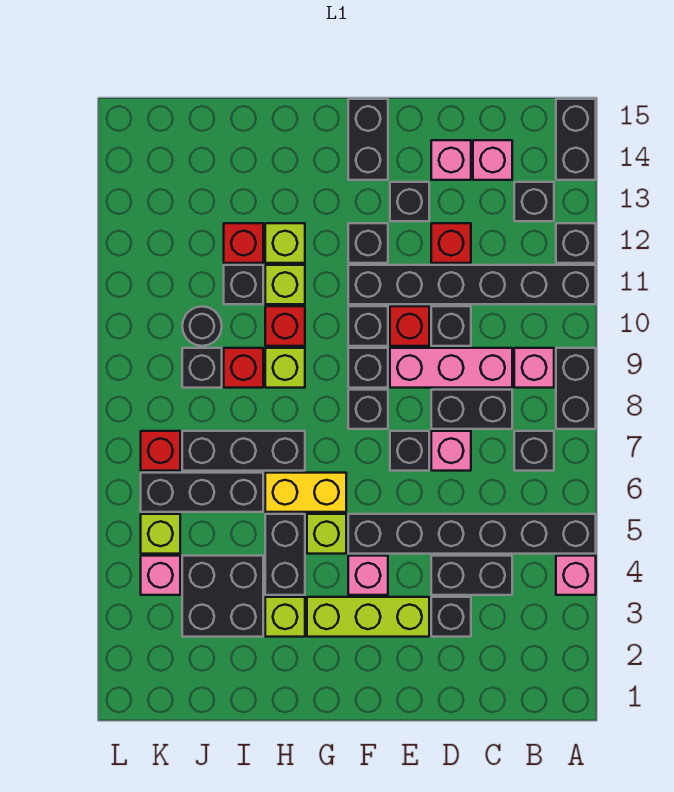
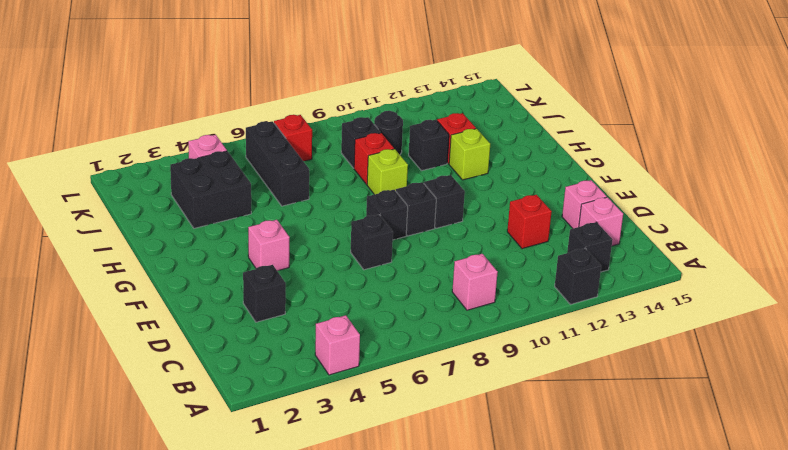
none -> black 1x6 brick [348,514,596,554]
none -> black 1x2 brick [556,348,596,429]
none -> black 1x6 brick [348,265,596,304]
none -> black 1x2 brick [556,99,596,180]

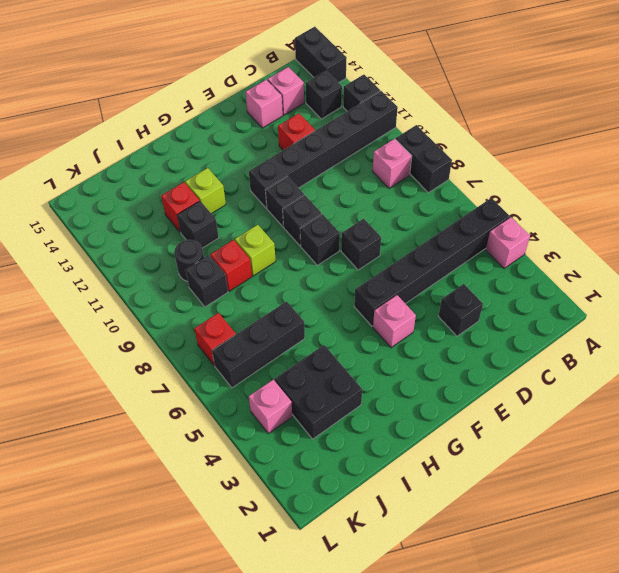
none -> black 1x1 brick [514,431,554,471]
none -> black 1x2 brick [431,556,512,595]
none -> black 1x2 brick [431,390,512,429]
none -> pink 1x3 brick [390,348,512,388]

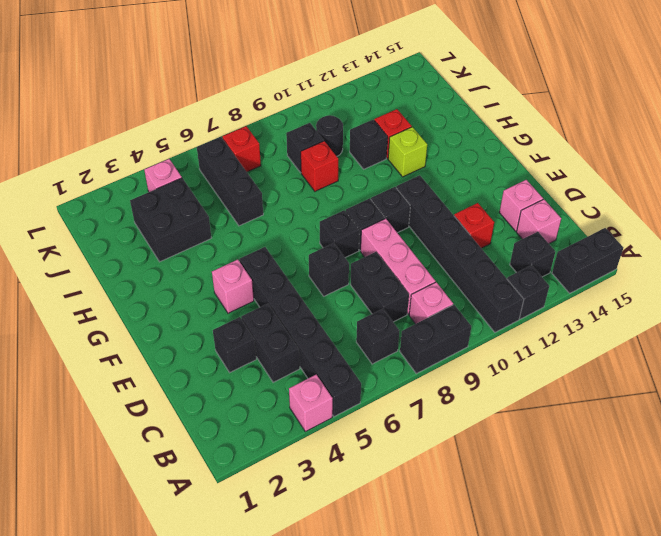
none -> pink 1x1 brick [431,431,471,471]
none -> black 1x1 brick [431,306,471,346]
none -> lime 1x3 brick [307,597,429,637]
none -> red 1x1 brick [390,306,429,346]

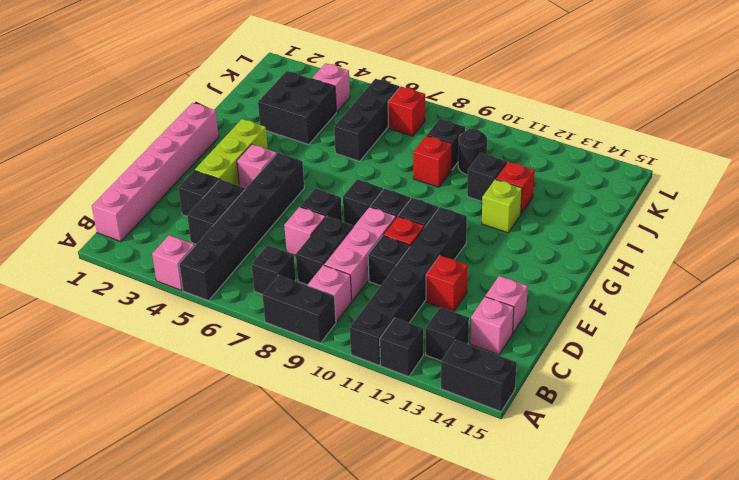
pink 1x6 brick [92,103,219,242] -> none
none -> black 1x1 brick [390,182,429,221]
none -> black 1x1 brick [348,223,388,263]
none -> black 1x2 brick [348,99,388,180]
none -> lime 1x1 brick [307,514,346,554]

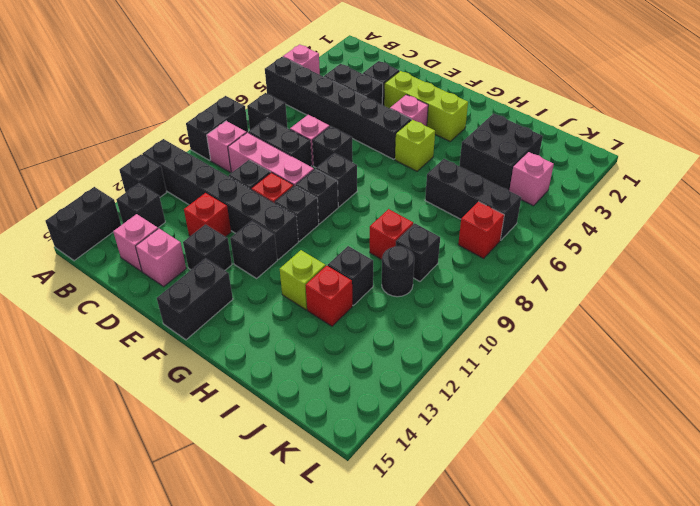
none -> yellow 1x2 brick [265,473,346,512]
none -> lime 1x1 brick [265,597,305,637]
none -> black 1x2 brick [265,514,305,595]
none -> black 1x3 brick [182,431,305,471]

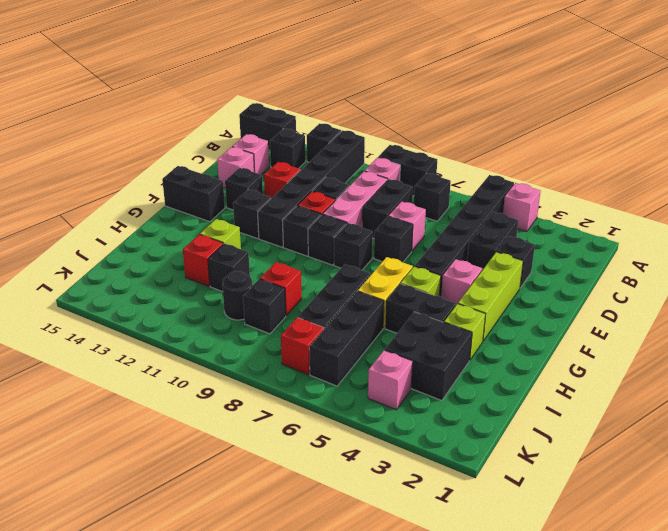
none -> lime 1x1 brick [265,348,305,388]
none -> red 1x1 brick [265,306,305,346]
none -> lime 1x1 brick [265,265,305,304]
none -> lime 1x1 brick [141,514,180,554]

